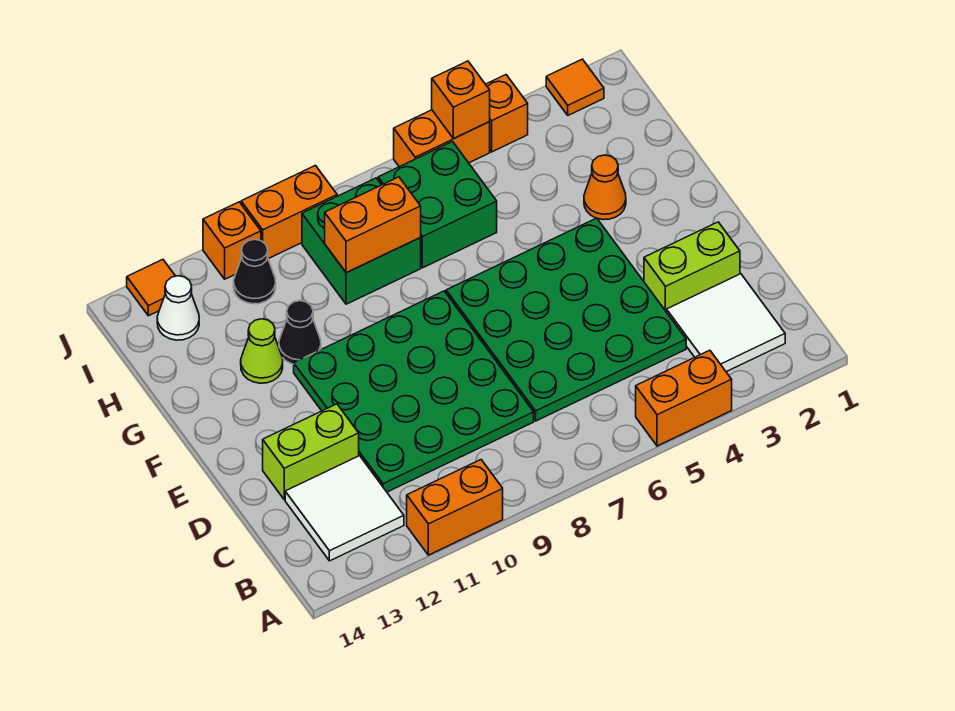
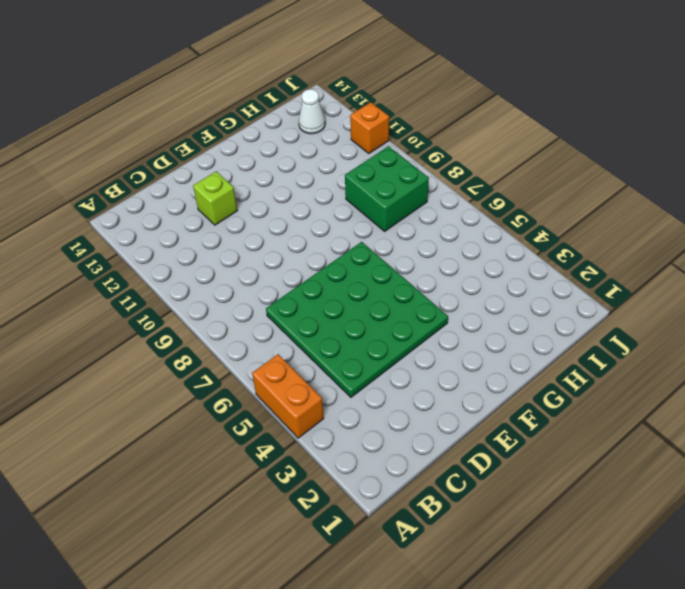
lime 1x1 brick [193,171,237,225] -> lime 1x2 brick [263,404,359,500]
none -> orange 1x2 brick [407,460,503,555]
none -> white 2x2 tile [667,274,785,372]
none -> white 2x2 tile [285,456,404,561]

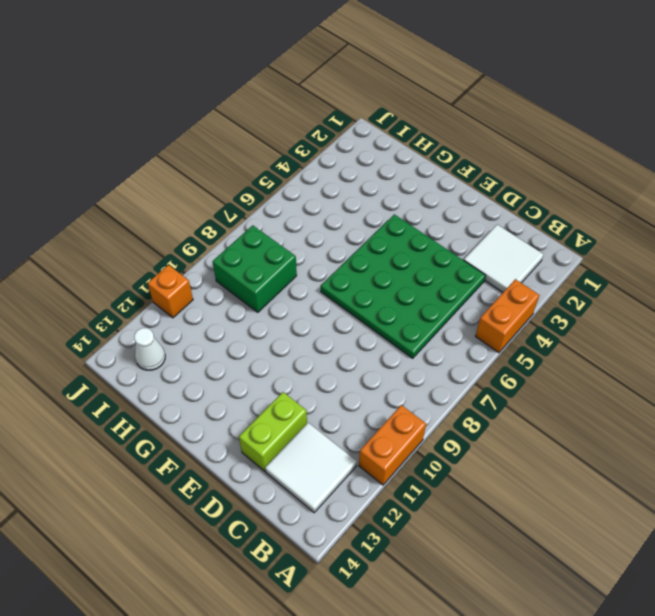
none -> green 4x4 plate [294,291,534,492]
none -> lime 1x2 brick [644,222,740,312]
none -> orange 1x1 cone [584,155,626,220]

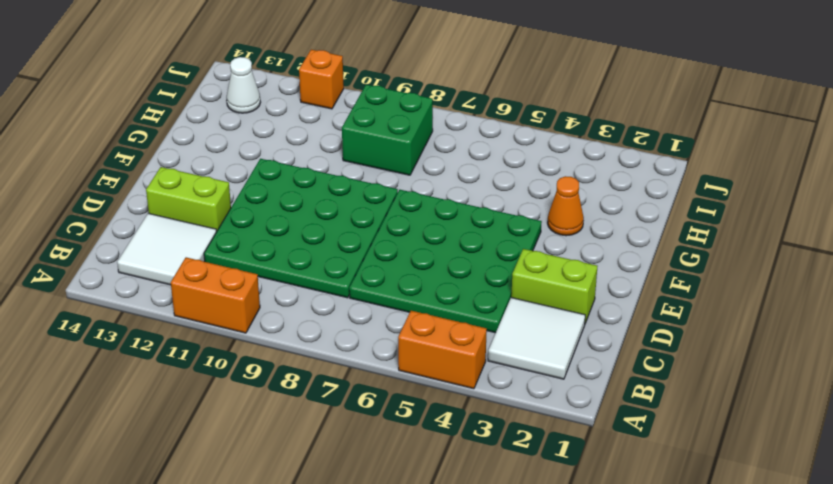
none -> black 1x1 cone [279,301,321,364]
none -> lime 1x1 cone [241,319,283,383]
none -> green 2x2 brick [378,142,497,268]

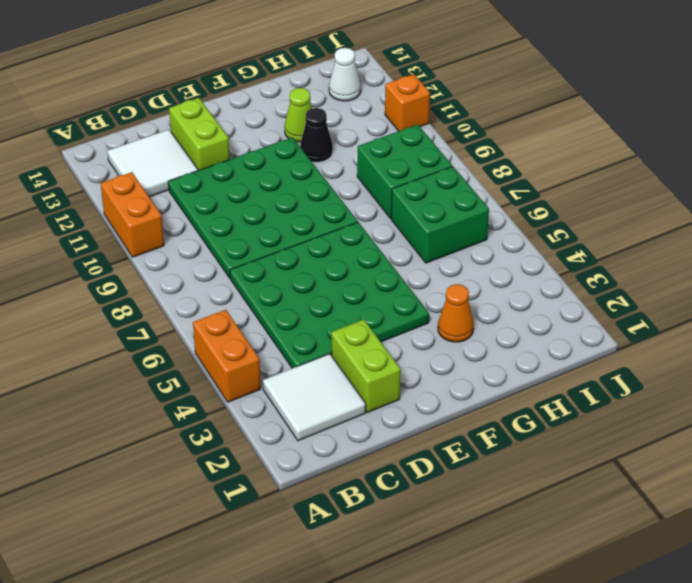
none -> black 1x1 cone [234,239,276,304]
none -> orange 1x1 tile [546,59,604,115]
none -> orange 1x1 brick [486,75,528,152]

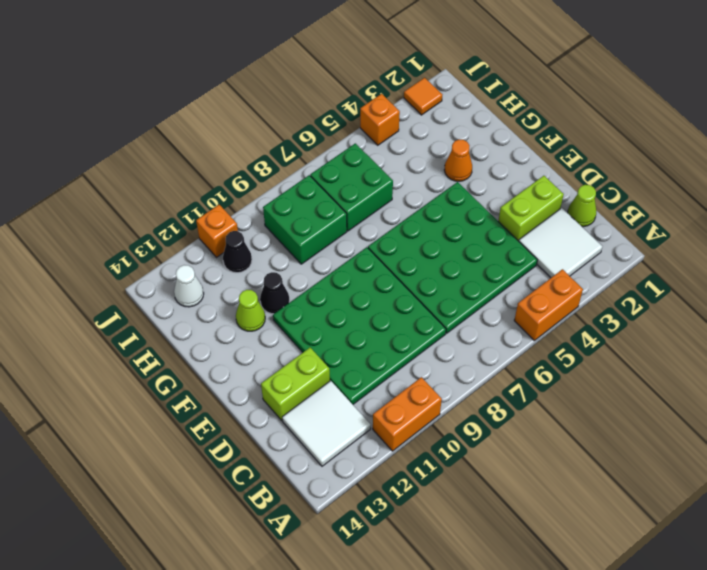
lime 1x1 cone [568,185,596,227] -> none
none -> orange 1x2 brick [394,110,490,167]
none -> orange 1x2 brick [241,166,337,259]
none -> orange 1x1 tile [127,260,175,316]

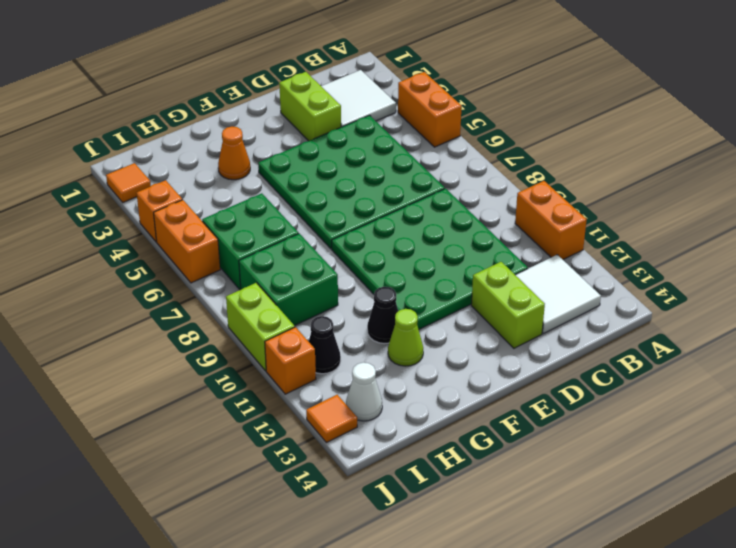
lime 1x2 brick [226,283,295,371] -> orange 1x2 brick [241,166,337,259]
none -> orange 1x2 brick [325,177,421,273]
none -> orange 1x1 brick [432,61,490,139]

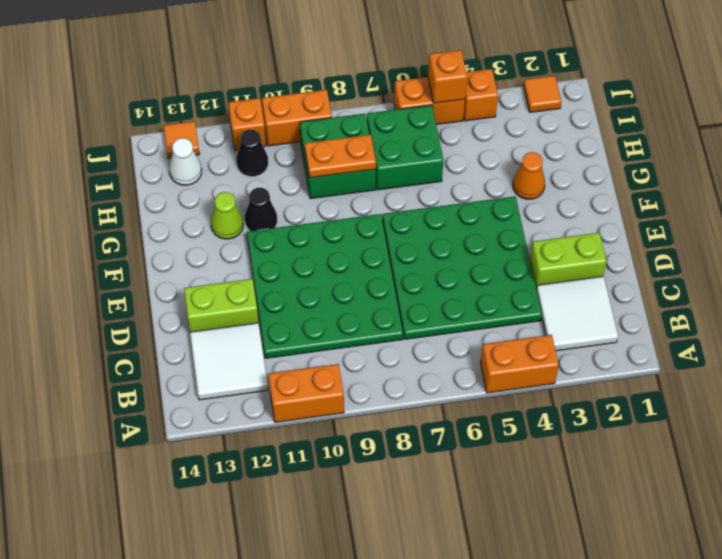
orange 1x2 plate [305,135,376,178] -> orange 1x2 brick [325,177,421,273]

